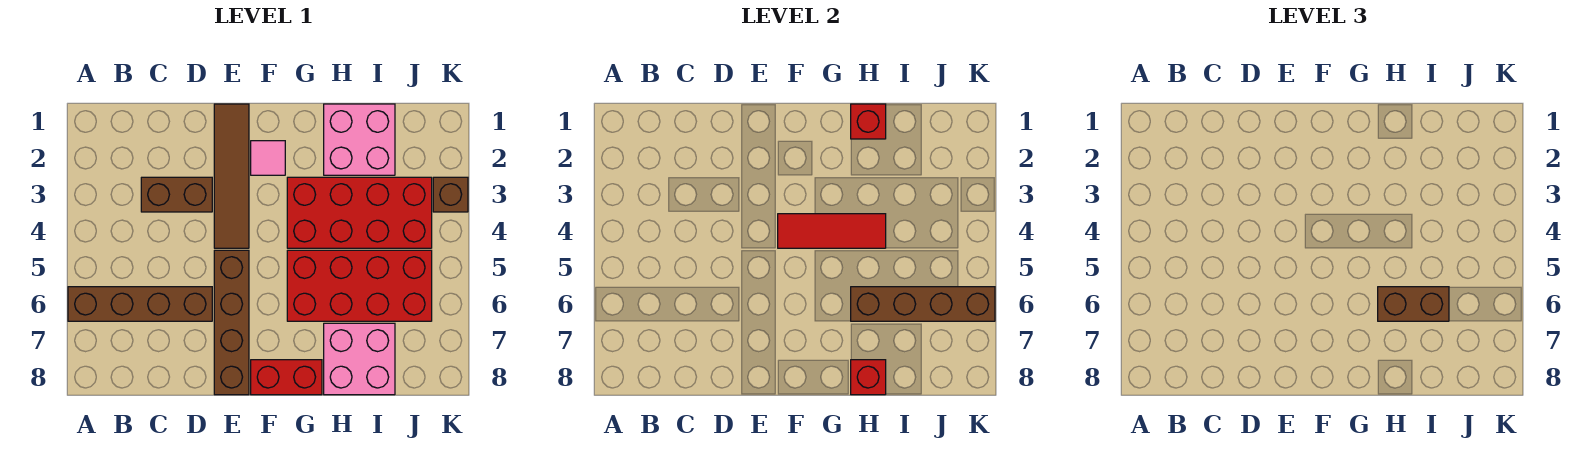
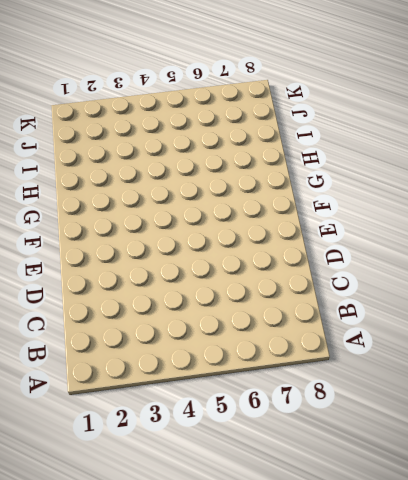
none -> brown 1x4 brick [68,287,212,321]
none -> brown 1x2 brick [141,177,212,212]
none -> brown 1x4 tile [214,104,249,248]

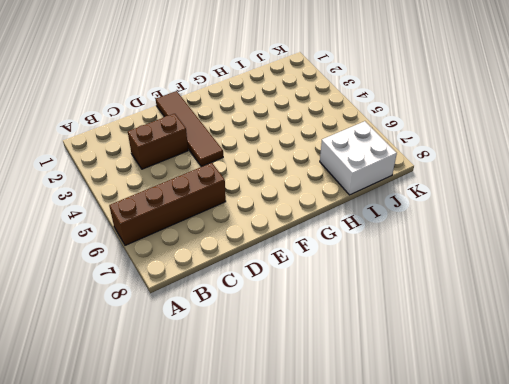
white 2x2 brick [320,121,397,195] -> pink 2x2 brick [324,323,395,395]
none -> brown 1x4 brick [214,250,249,395]
none -> pink 1x1 tile [251,141,285,175]
none -> red 1x2 brick [251,360,322,395]

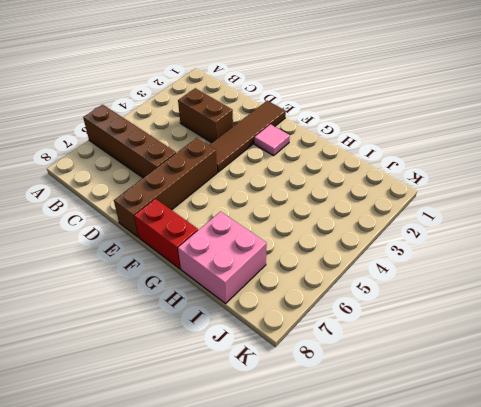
none -> red 2x4 brick [287,177,432,248]
none -> red 2x4 brick [287,250,432,321]
none -> pink 2x2 brick [324,104,395,175]

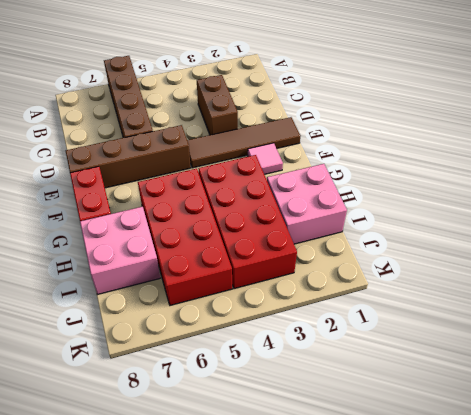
none -> brown 1x1 brick [433,177,468,212]
none -> red 1x3 tile [778,214,886,248]
none -> red 1x1 brick [851,104,886,139]

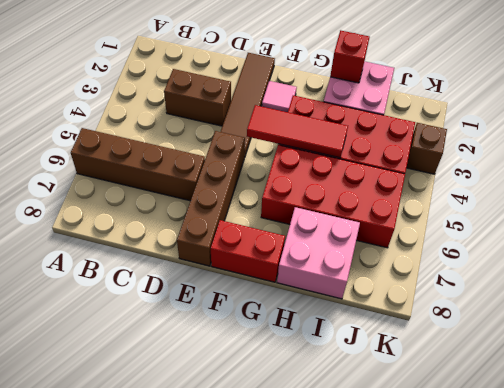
none -> brown 1x4 brick [851,287,995,321]
none -> red 1x1 brick [851,360,886,395]
none -> brown 1x2 brick [1378,287,1449,321]

